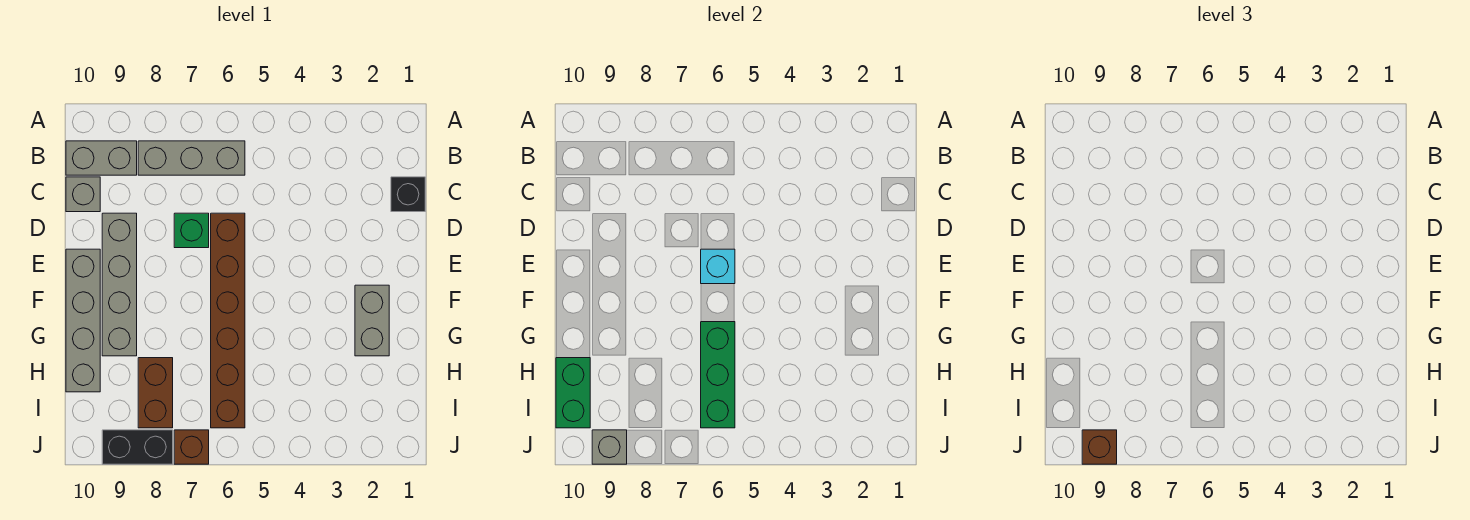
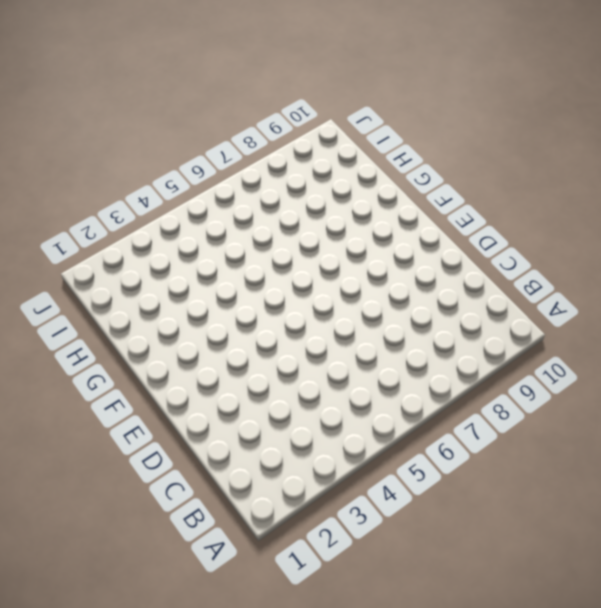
none -> grey 1x3 brick [138,141,245,175]
none -> grey 1x2 brick [66,141,137,175]
none -> black 1x1 brick [391,177,425,212]

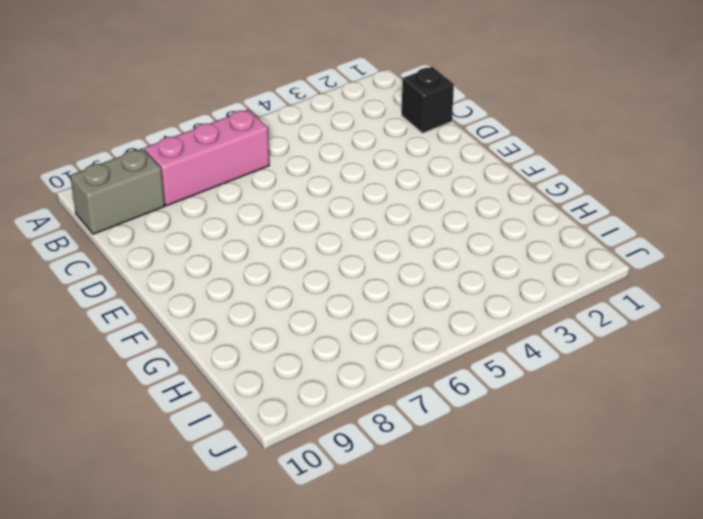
pink 1x3 brick [144,109,269,205] -> grey 1x3 brick [138,141,245,175]
none -> grey 1x1 brick [66,177,100,212]
none -> brown 1x6 brick [211,213,245,428]
none -> green 1x1 brick [174,213,209,248]

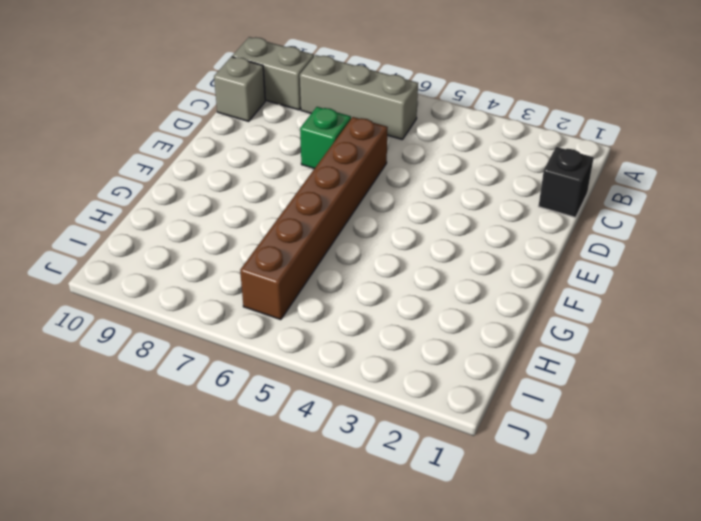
none -> grey 1x4 brick [102,213,137,356]
none -> grey 1x4 brick [66,249,100,392]
none -> grey 1x2 brick [355,285,389,356]

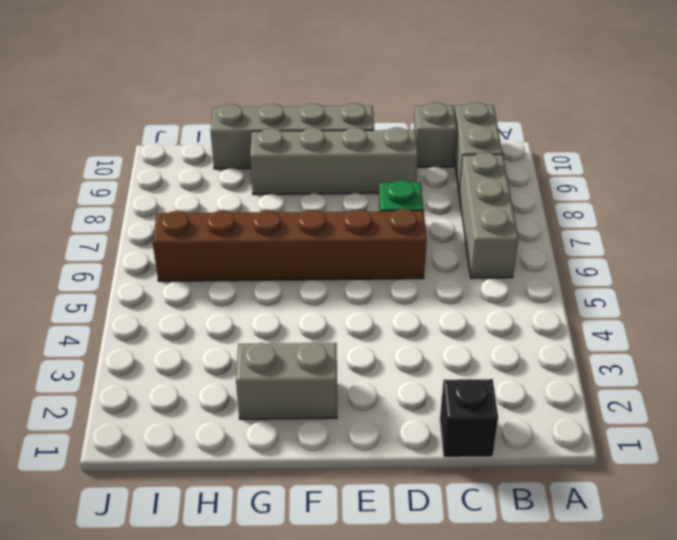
none -> brown 1x2 brick [138,358,173,428]
none -> brown 1x1 brick [174,430,209,464]
none -> black 1x2 brick [102,430,173,464]

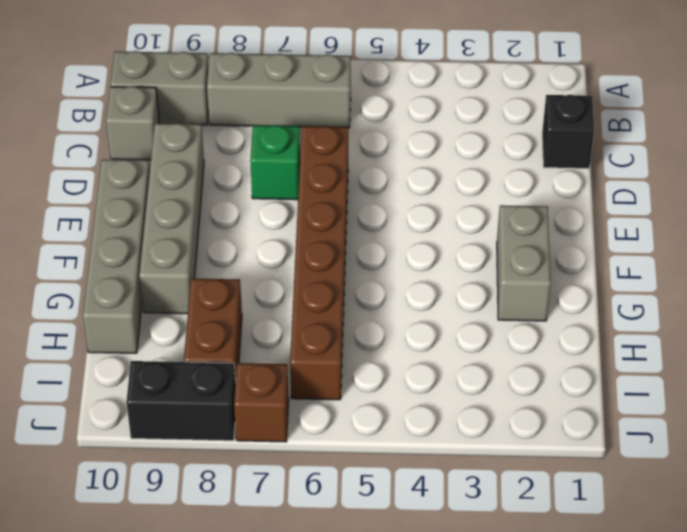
none -> cyan 1x1 brick [701,249,735,284]
none -> green 1x3 brick [701,322,735,428]
none -> green 1x2 brick [556,358,590,428]

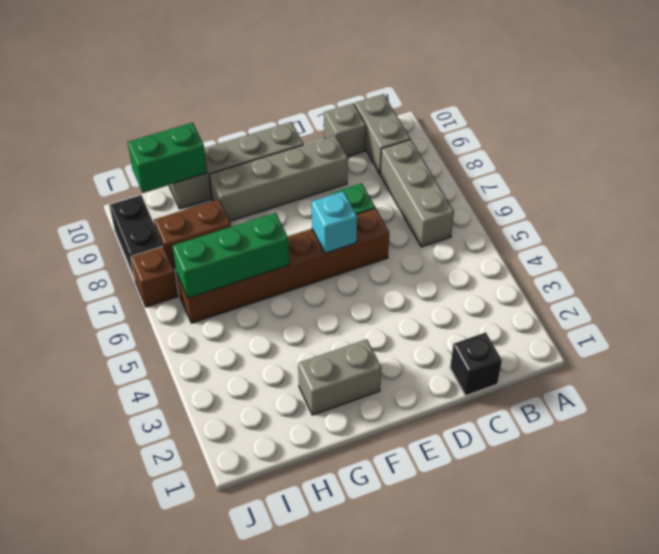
none -> grey 1x1 brick [592,430,627,464]
none -> brown 1x1 brick [1082,430,1117,464]

